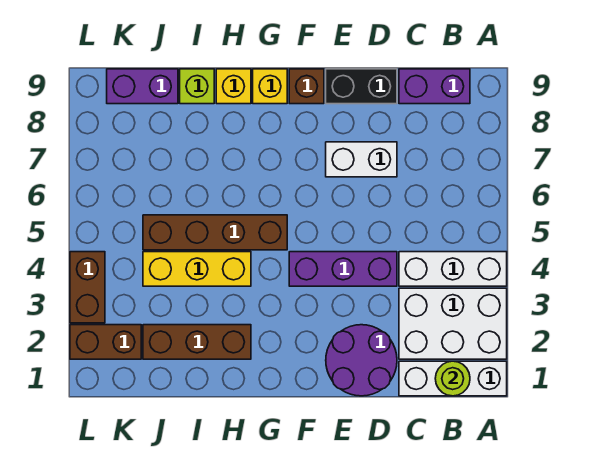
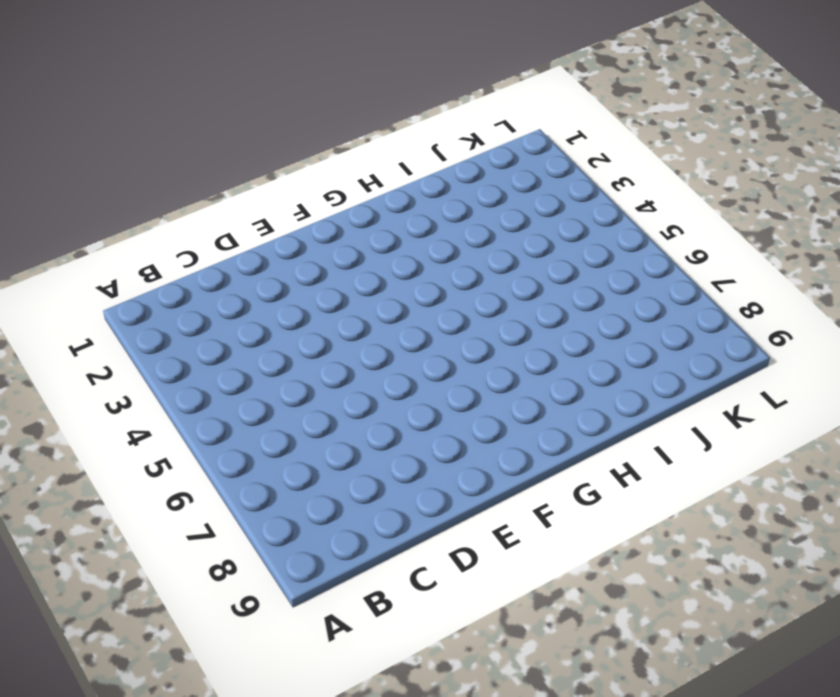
none -> white 1x3 brick [399,361,507,396]
none -> white 2x3 brick [399,288,507,359]
none -> white 1x3 brick [399,252,507,286]

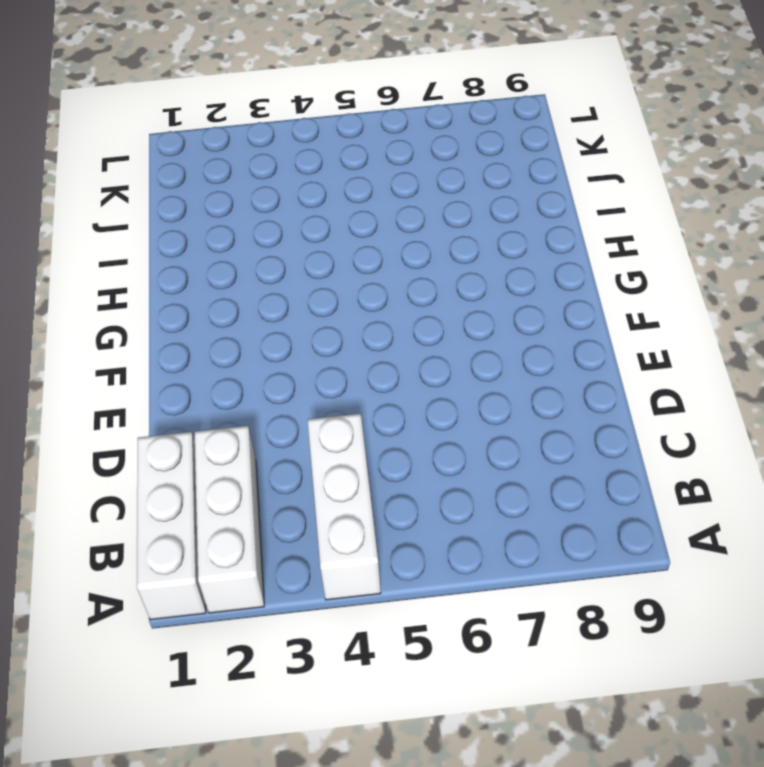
white 1x3 brick [195,426,264,613] -> white 2x3 brick [399,288,507,359]
none -> purple 1x2 brick [399,69,470,104]
none -> purple 2x2 round brick [326,325,397,396]
none -> purple 1x3 brick [289,252,397,286]

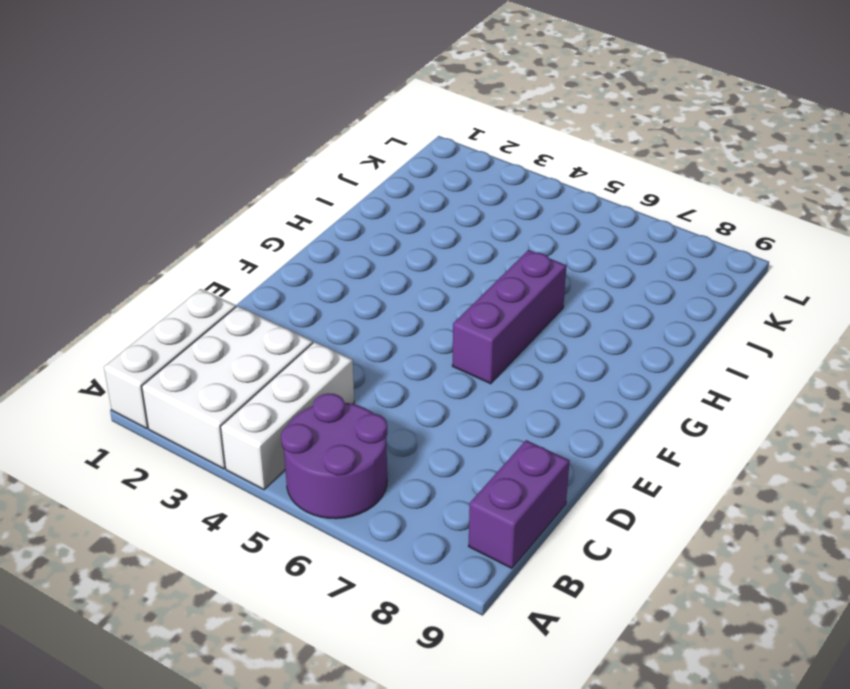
purple 2x2 round brick [281,393,387,519] -> purple 2x2 round brick moved to [326,325,397,396]
purple 1x3 brick [452,250,567,384] -> purple 1x3 brick moved to [289,252,397,286]
none -> white 1x2 brick [326,142,397,177]
none -> black 1x2 brick [326,69,397,104]
none -> brown 1x1 brick [289,69,324,104]

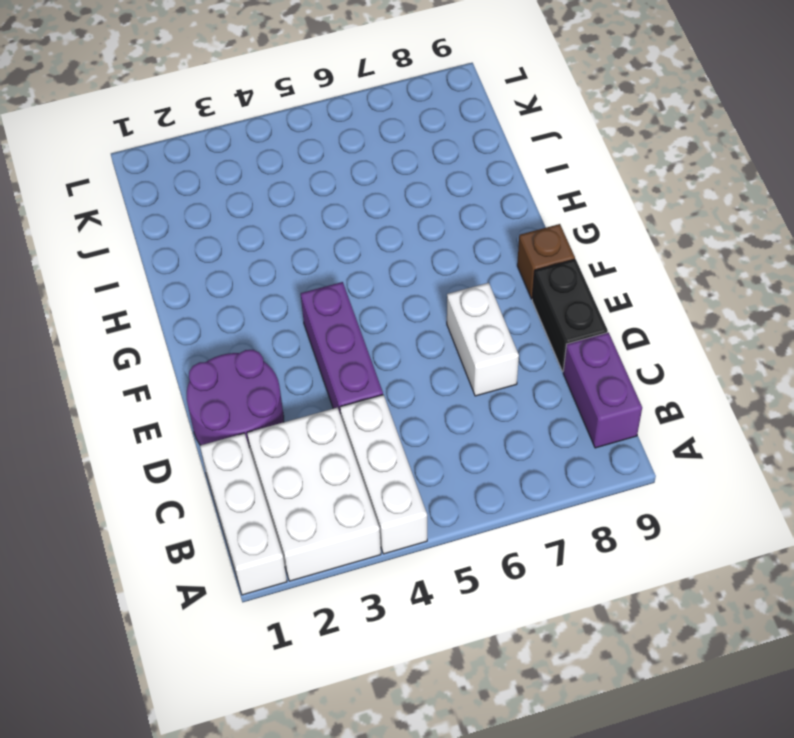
none -> brown 1x4 brick [143,215,287,250]
none -> yellow 1x1 brick [253,69,287,104]
none -> brown 1x3 brick [143,325,251,359]

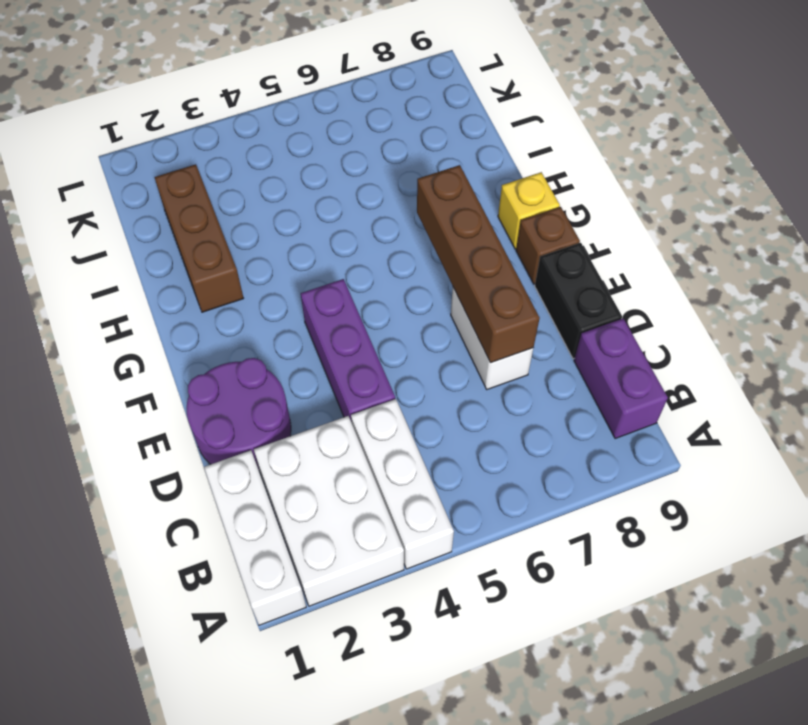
brown 1x4 brick [417,165,540,363] -> brown 1x4 brick moved to [143,215,287,250]
none -> yellow 1x3 brick [143,252,251,286]
none -> yellow 1x1 brick [216,69,251,104]
none -> lime 1x1 brick [180,69,214,104]

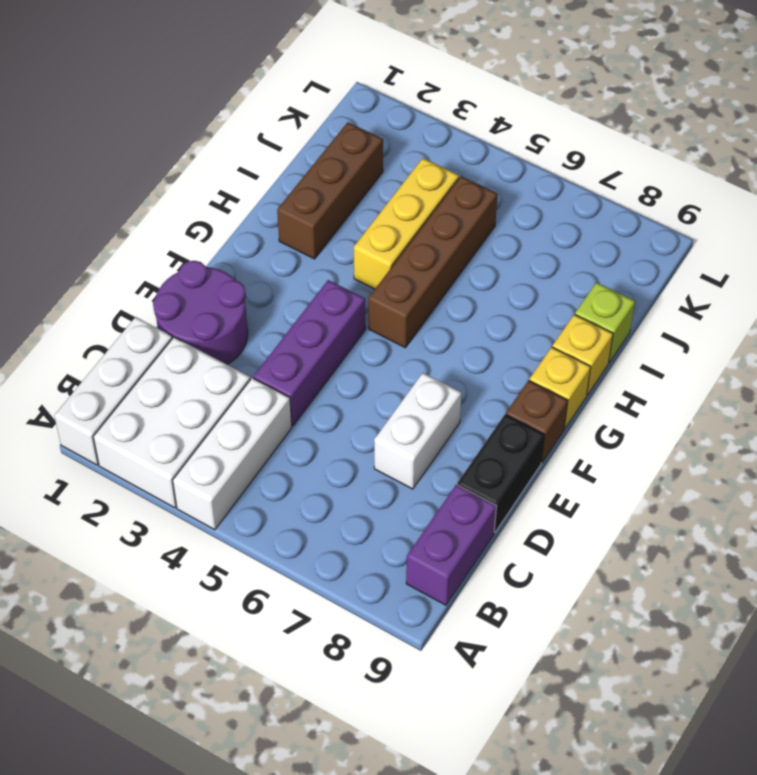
none -> purple 1x2 brick [107,69,178,104]
none -> brown 1x2 brick [70,325,141,359]
none -> brown 1x2 brick [70,252,105,323]

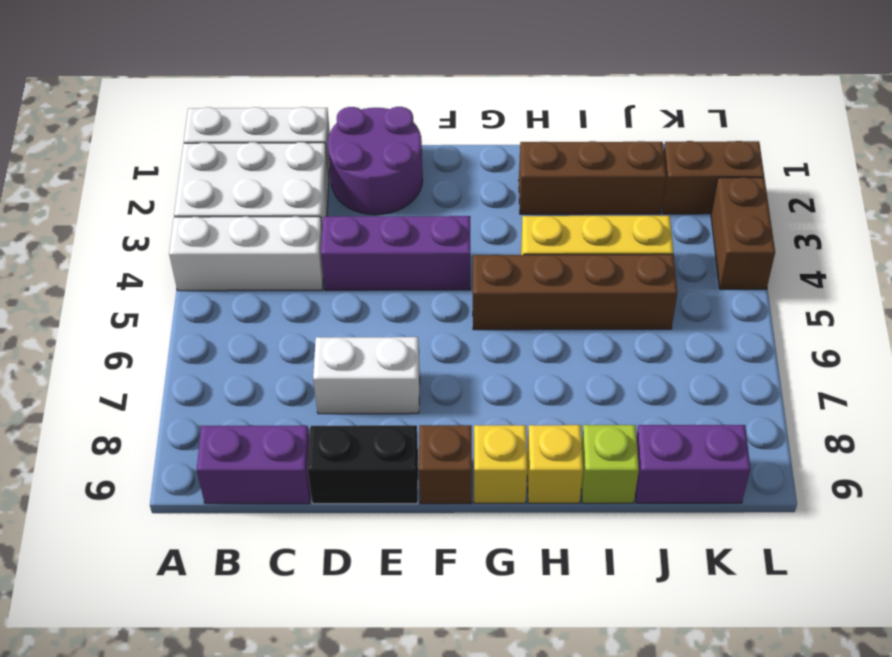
none -> lime 1x1 round brick [435,361,470,396]

